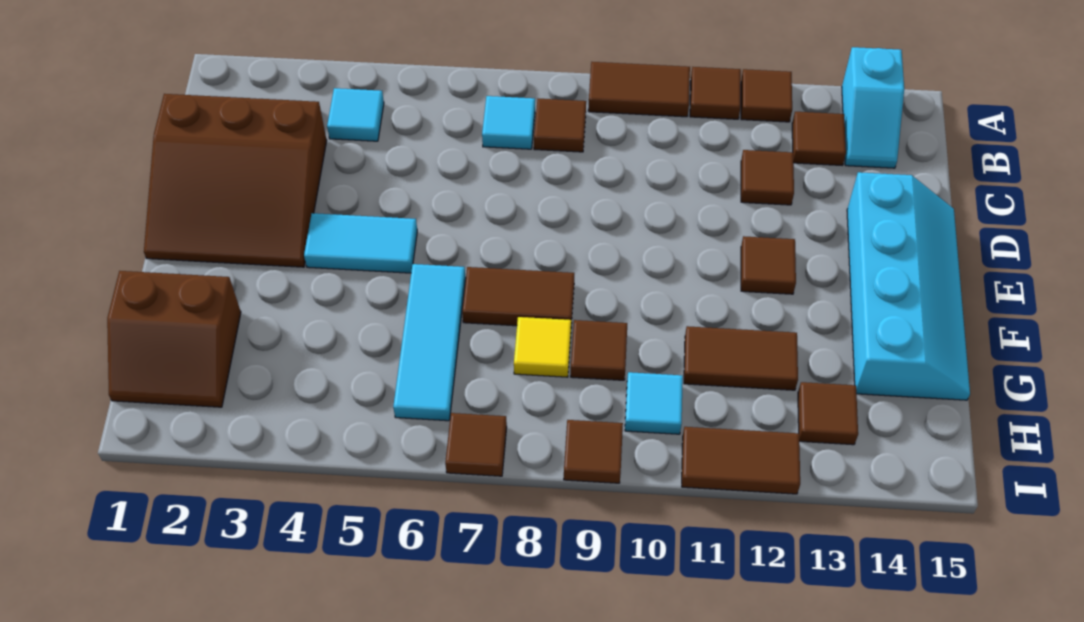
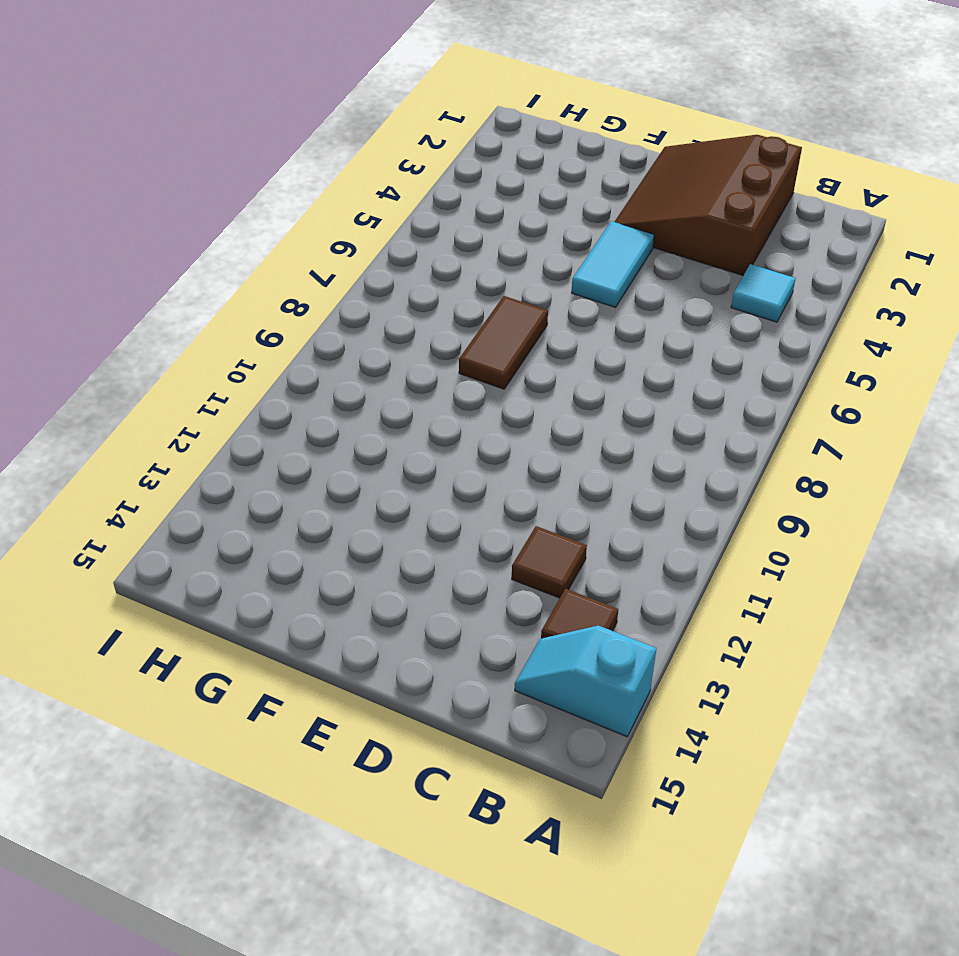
none -> brown 1x2 tile [588,62,690,117]
none -> brown 1x1 tile [690,67,741,119]
none -> brown 1x1 tile [741,69,792,122]

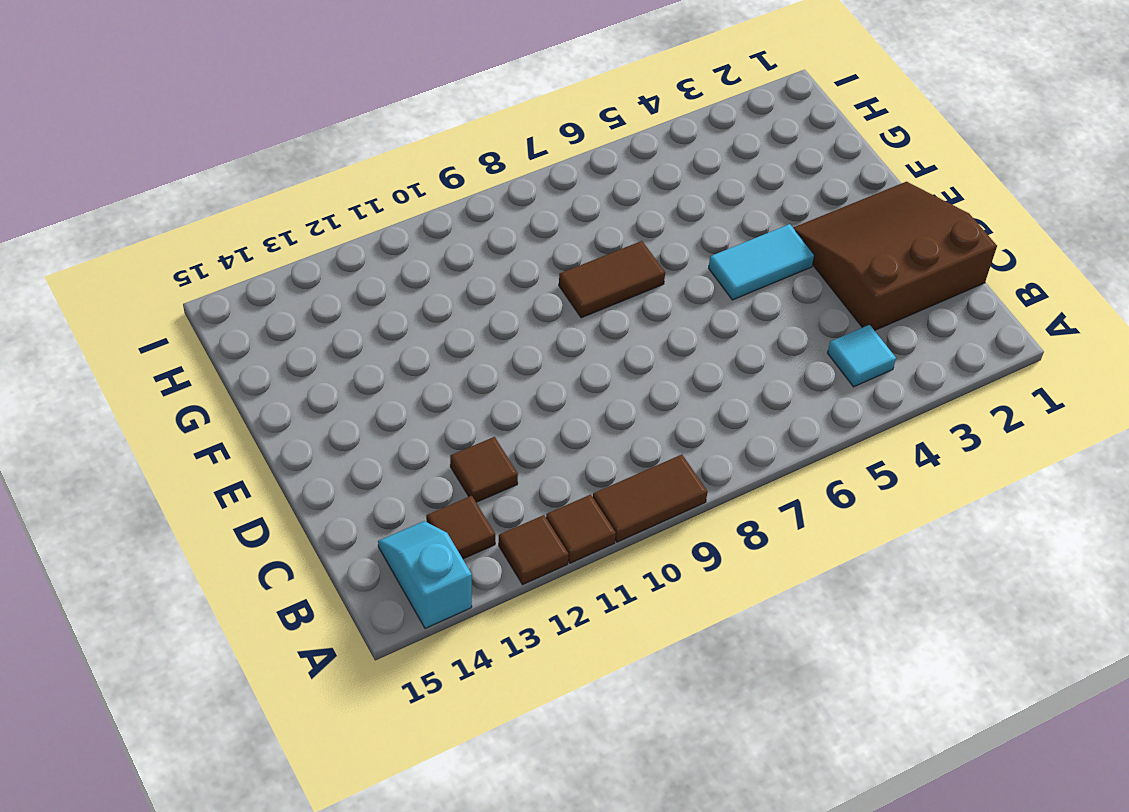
none -> cyan 1x1 tile [482,96,535,149]
none -> brown 1x1 tile [534,99,586,152]
none -> cyan 2x4 slope [847,172,970,400]

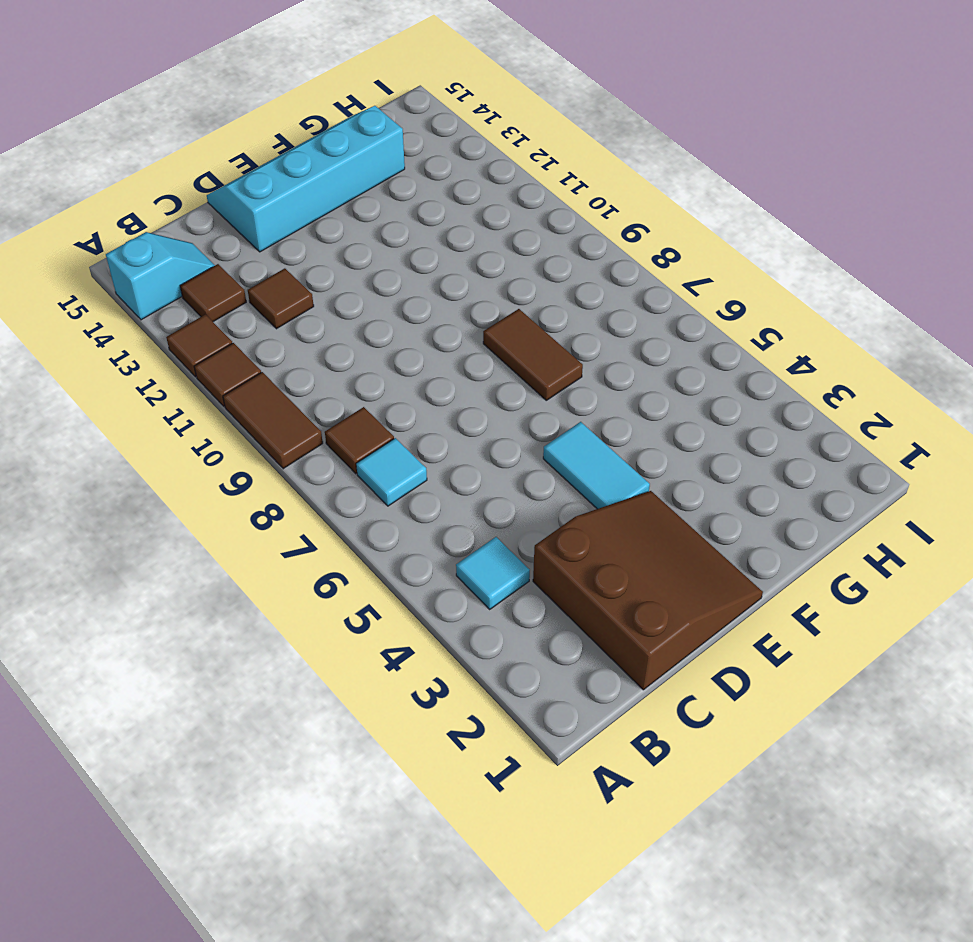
none -> brown 1x1 tile [741,236,796,294]
none -> cyan 1x3 tile [393,264,466,421]
none -> brown 2x2 slope [107,271,241,407]

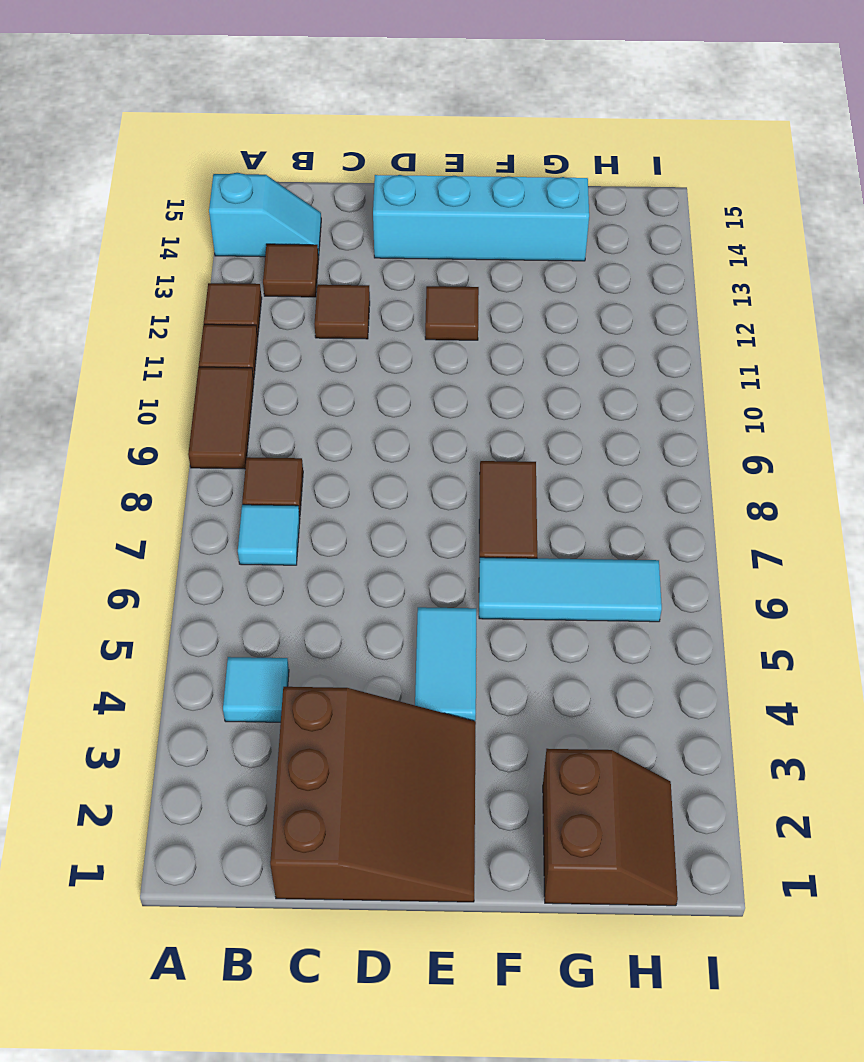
none -> yellow 1x1 tile [514,317,571,377]
none -> brown 1x1 tile [571,320,627,380]
none -> brown 1x2 tile [684,326,798,390]

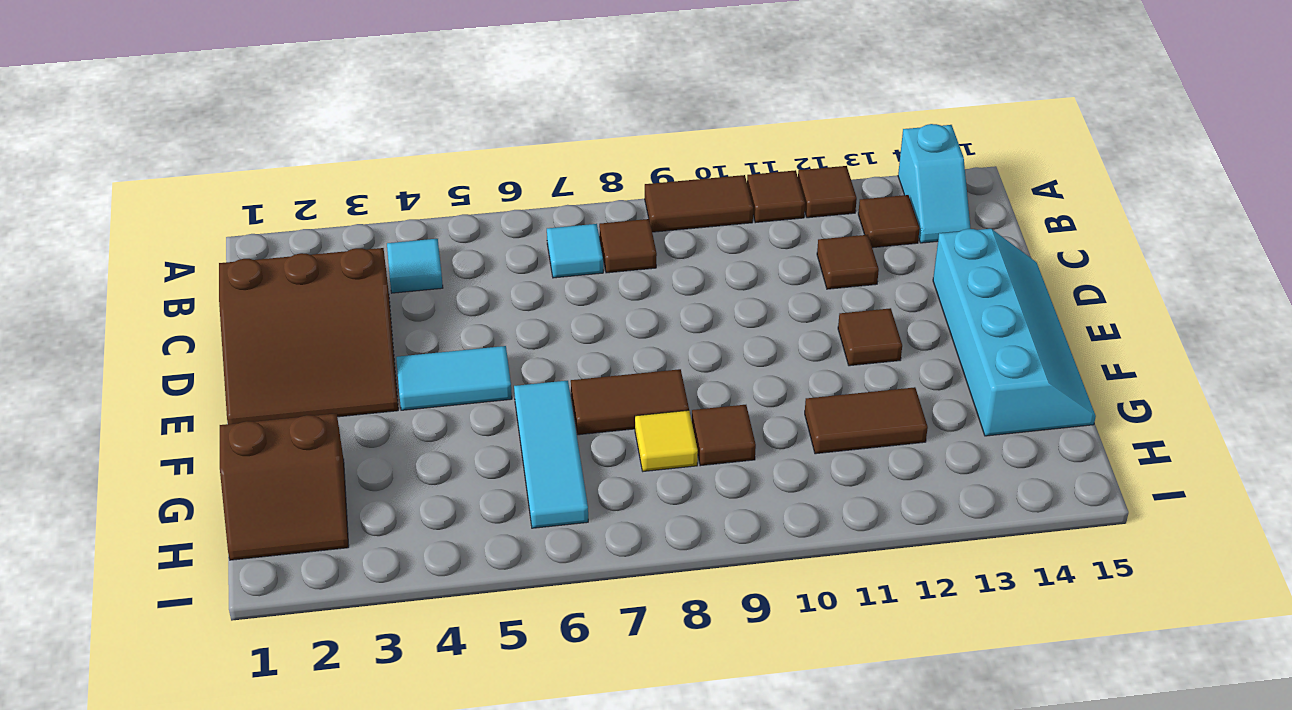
none -> cyan 1x1 tile [625,372,683,434]
none -> brown 1x1 tile [798,382,858,445]
none -> brown 1x1 tile [445,413,507,476]

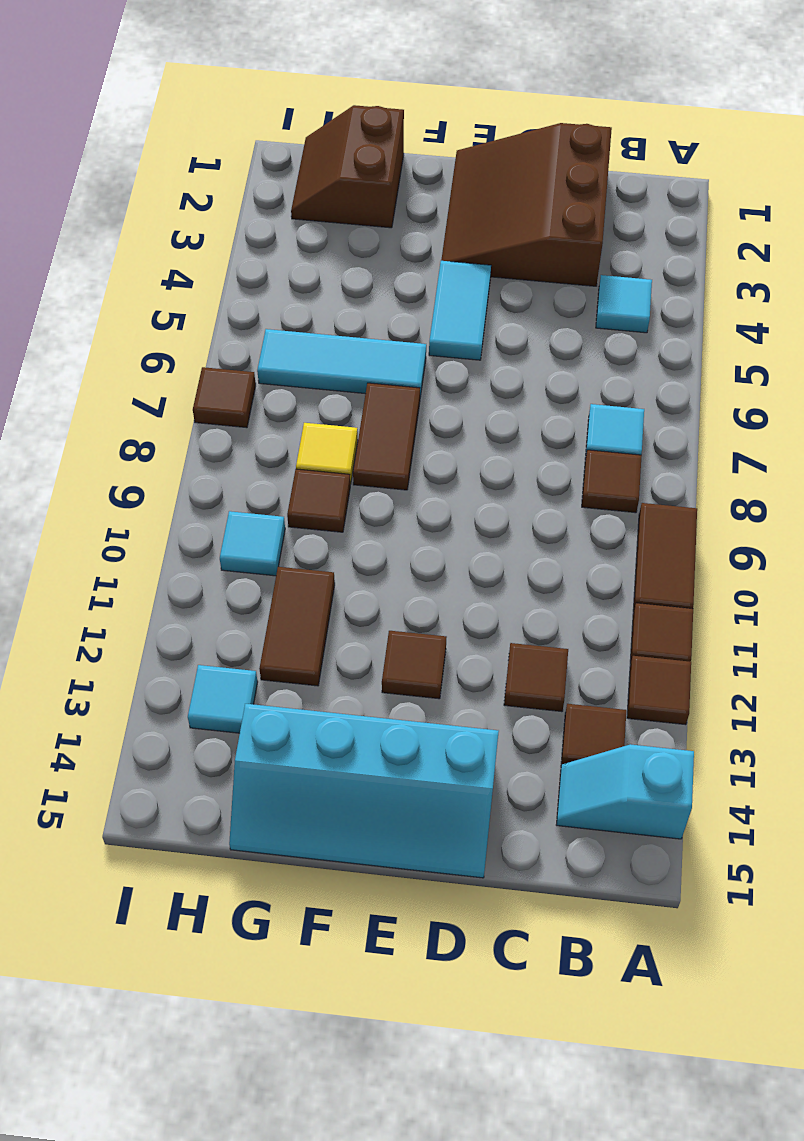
cyan 1x1 tile [188,665,258,733] -> brown 1x1 tile [798,382,858,445]
none -> brown 1x1 tile [564,420,623,483]
none -> brown 1x2 tile [682,427,800,494]

